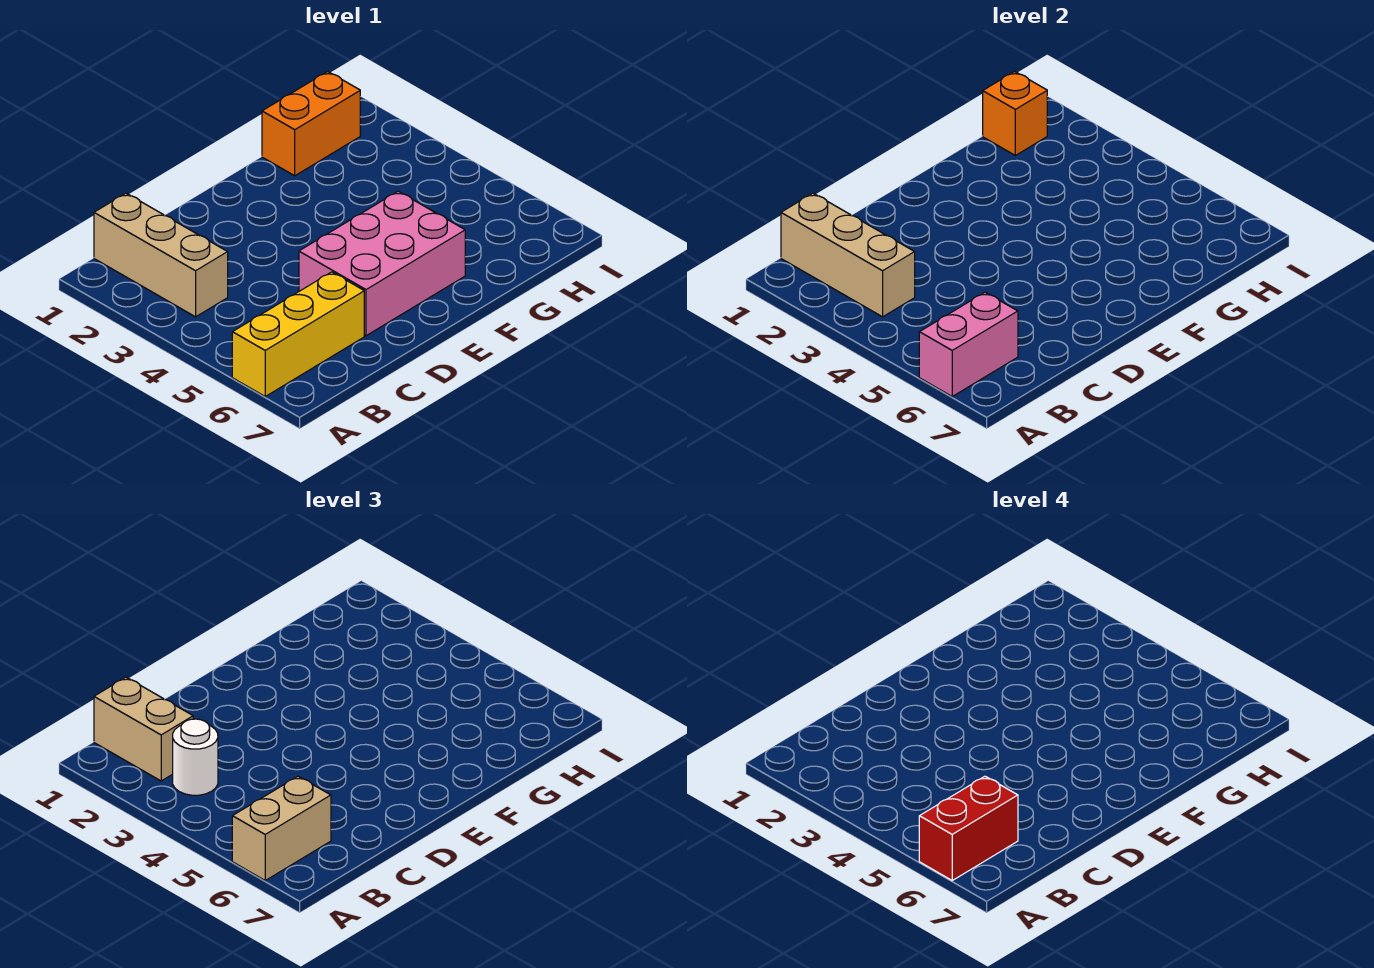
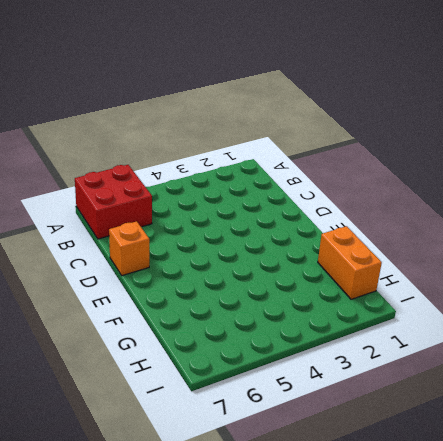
red 2x2 brick [75,165,152,239] -> yellow 1x3 brick [232,272,364,396]
orange 1x1 brick [109,221,149,276] -> orange 1x1 brick moved to [983,71,1047,155]
none -> tan 1x3 brick [94,193,228,317]
none -> pink 2x3 brick [299,191,465,336]

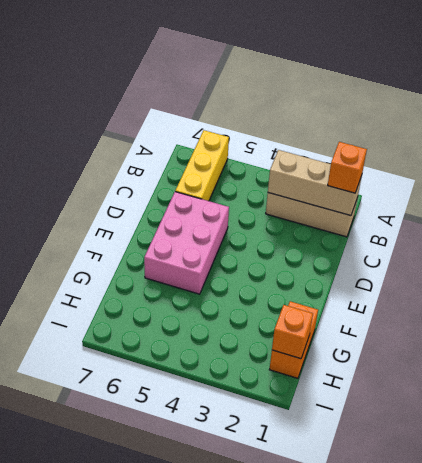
orange 1x1 brick [328,142,367,193] -> tan 1x2 brick [94,677,193,781]
none -> pink 1x2 brick [919,292,1018,396]
none -> tan 1x2 brick [232,776,331,880]

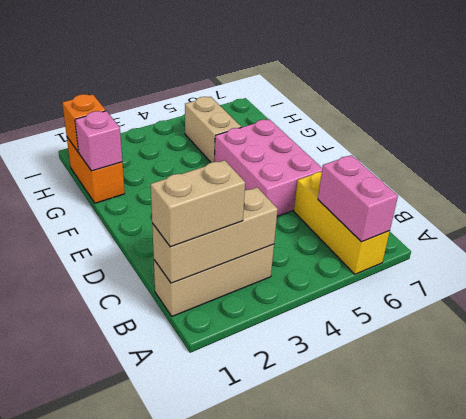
pink 1x1 brick [75,111,122,171] -> none
tan 1x2 brick [185,97,241,162] -> tan 1x2 brick moved to [232,776,331,880]
none -> white 1x1 round brick [173,719,218,795]
none -> red 1x2 brick [919,776,1018,880]

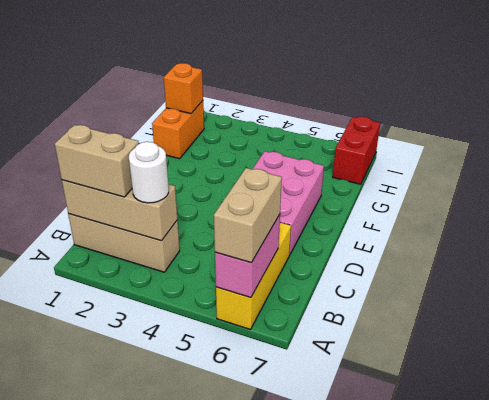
red 1x2 brick [333,117,380,184] -> red 1x2 brick moved to [919,776,1018,880]

